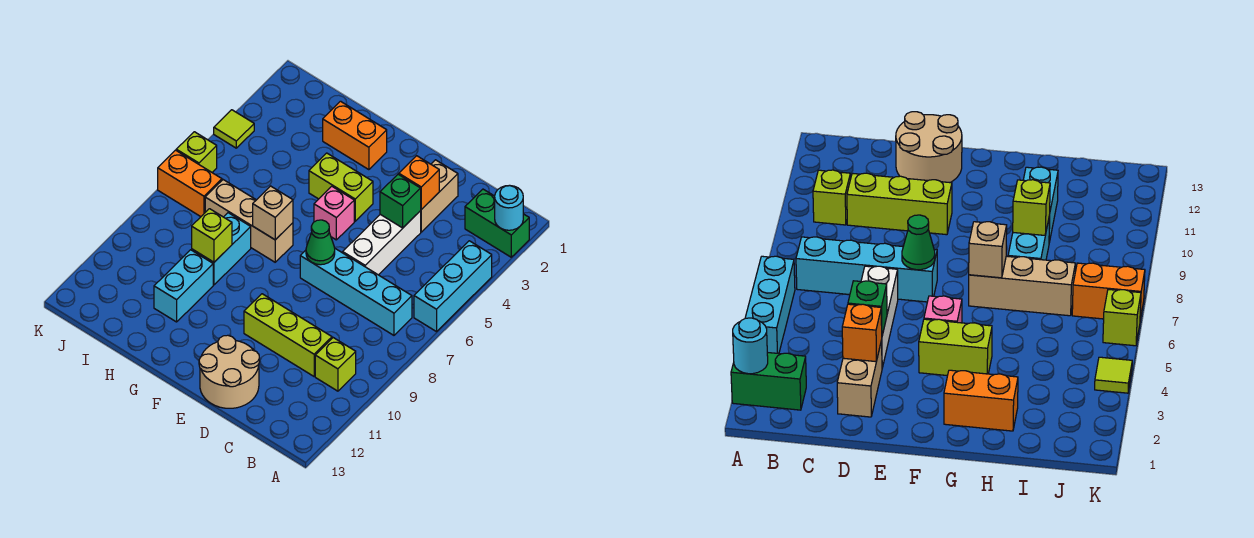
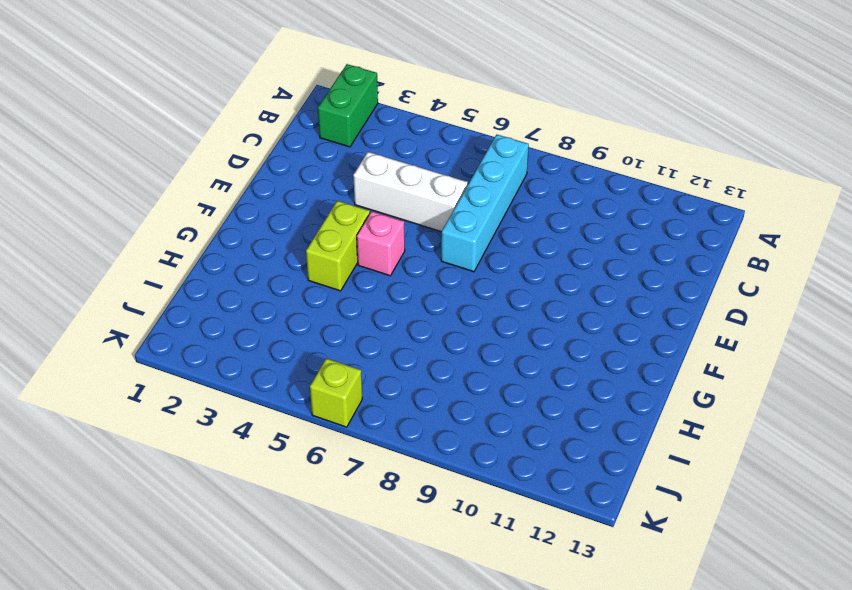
none -> cyan 1x3 brick [414,241,492,332]
none -> lime 1x1 brick [315,338,356,391]
none -> lime 1x3 brick [244,294,332,376]

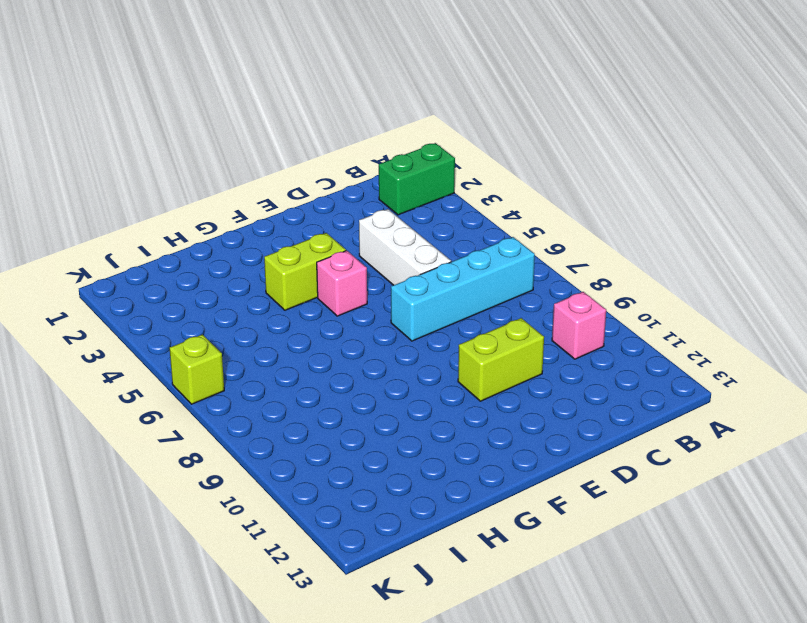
pink 1x1 brick [552,292,606,359] -> lime 1x1 brick [315,338,356,391]
lime 1x2 brick [458,318,544,401] -> lime 1x3 brick [244,294,332,376]
none -> cyan 1x3 brick [414,241,492,332]
none -> tan 1x2 brick [421,160,458,232]
none -> tan 2x2 round brick [199,335,260,408]

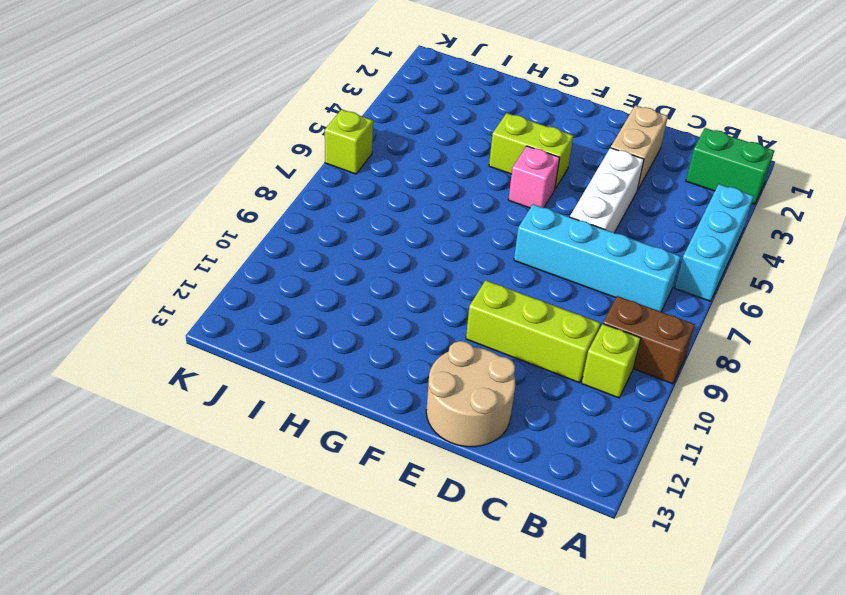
brown 1x2 brick [603,296,695,384] -> none
none -> orange 1x2 brick [323,101,387,170]
none -> tan 1x3 brick [205,180,293,262]
none -> cyan 1x2 brick [192,213,251,285]

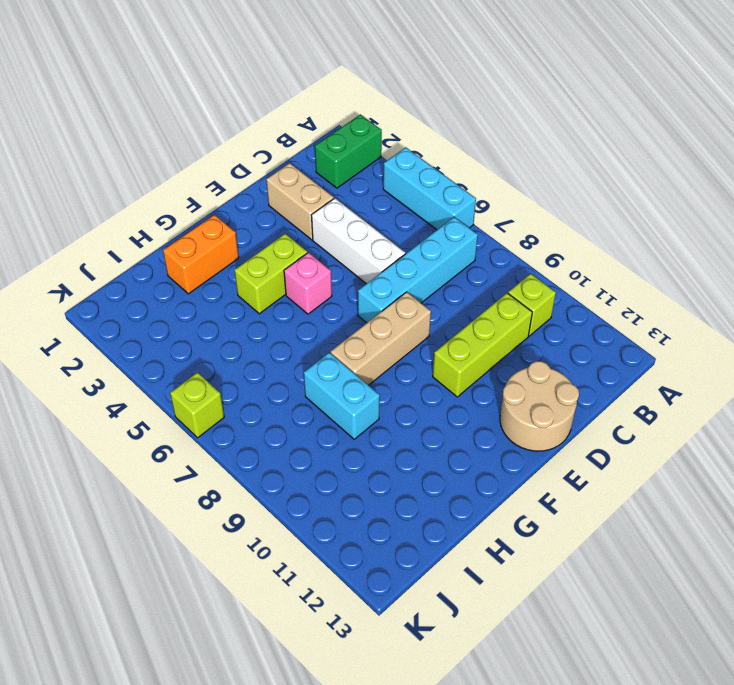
tan 1x3 brick [331,292,431,385] -> tan 1x3 brick moved to [205,180,293,262]
none -> cyan 1x2 brick [154,250,213,322]
none -> orange 1x2 brick [158,150,222,217]
none -> lime 1x1 tile [214,110,254,148]

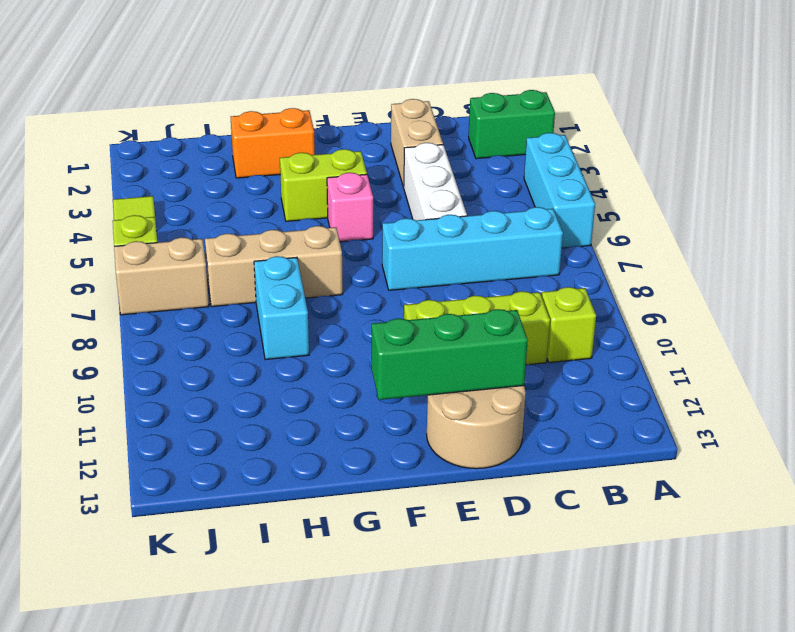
green 1x3 brick [372,309,528,400] -> none
tan 1x2 brick [114,237,209,315] -> orange 1x2 brick [158,150,222,217]
none -> cyan 1x2 brick [154,250,213,322]
none -> cyan 1x1 round brick [495,185,523,230]
none -> orange 1x1 brick [399,156,439,210]

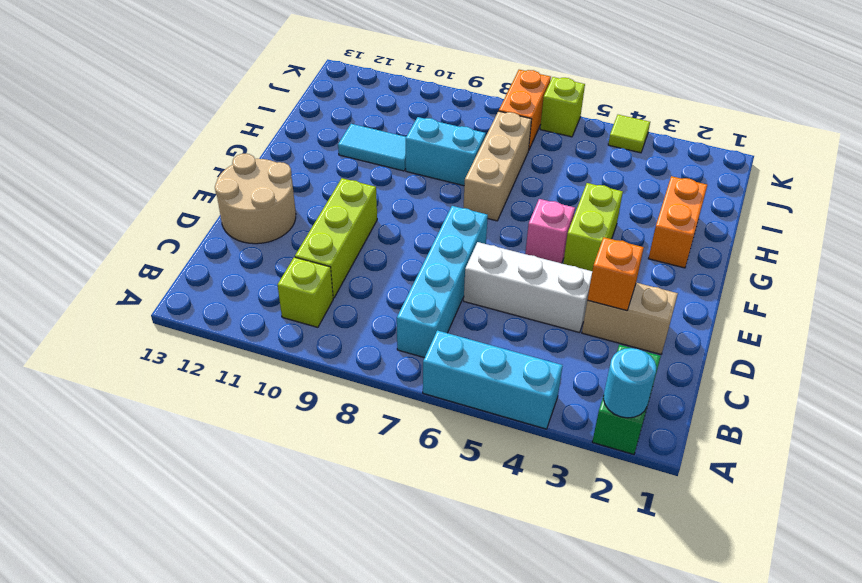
cyan 1x2 tile [338,124,406,171] -> cyan 1x2 brick [154,250,213,322]
none -> green 1x1 brick [380,174,421,228]
none -> green 1x1 cone [306,220,335,265]
none -> tan 1x1 brick [253,186,293,240]

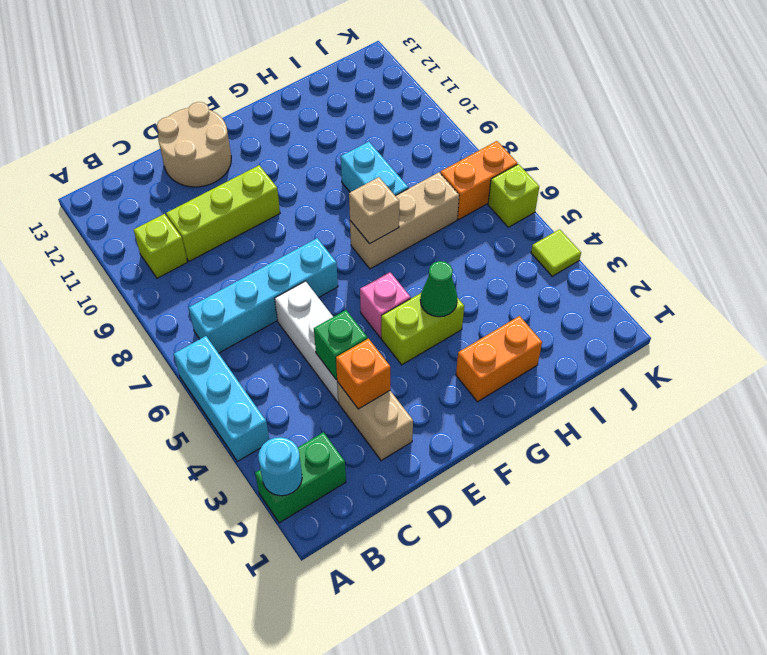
green 1x1 cone [420,261,457,317] -> green 1x1 cone moved to [306,220,335,265]
none -> cyan 1x2 brick [154,250,213,322]
none -> lime 1x1 brick [192,209,232,262]

